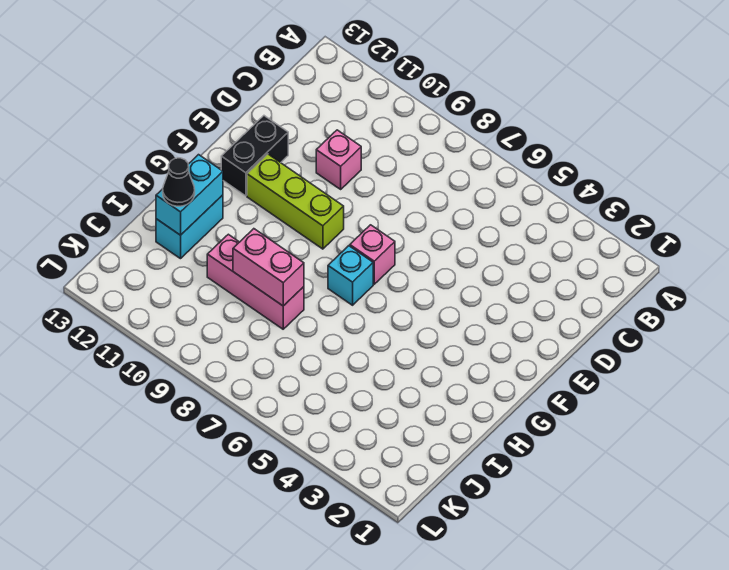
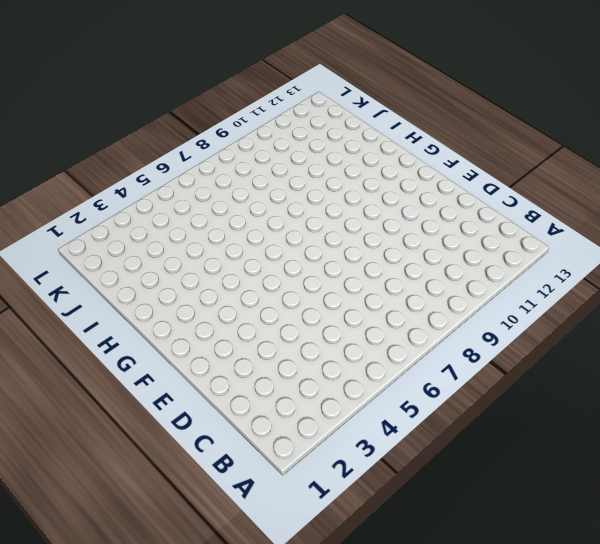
none -> pink 1x1 brick [316,130,361,189]
none -> black 1x2 brick [221,116,288,196]

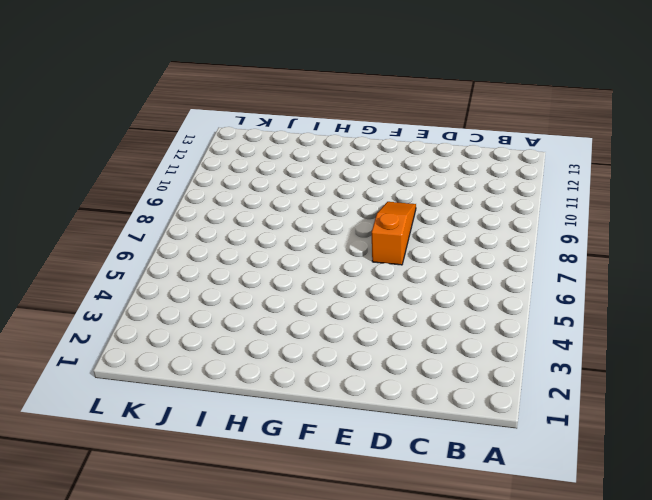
orange 1x3 slope [372,202,416,265] -> none
none -> pink 1x1 brick [316,130,361,189]
none -> black 1x2 brick [221,116,288,196]

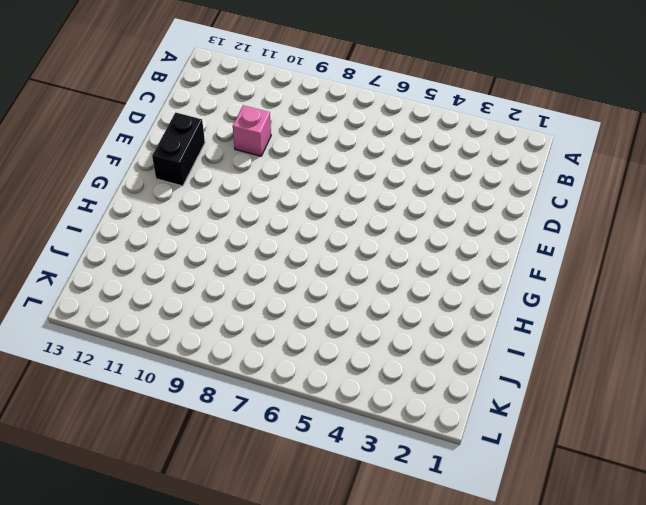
none -> pink 1x1 brick [350,225,395,284]
none -> lime 1x3 brick [247,154,344,249]

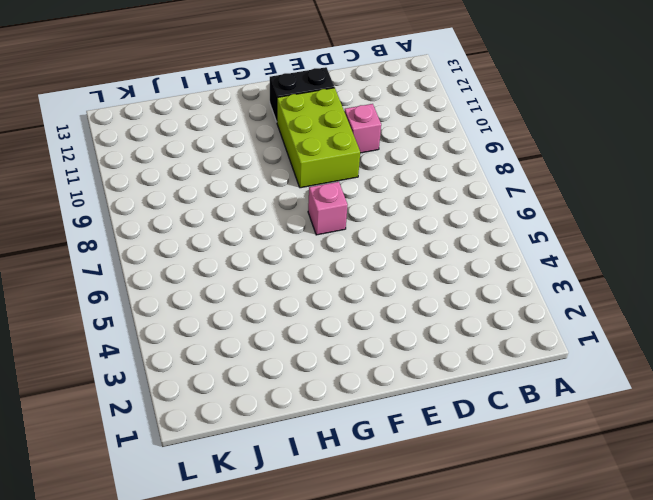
lime 2x3 brick [277,88,360,188] -> lime 1x3 brick [247,154,344,249]
none -> cyan 1x1 brick [328,246,373,305]
none -> cyan 1x2 brick [156,195,223,259]

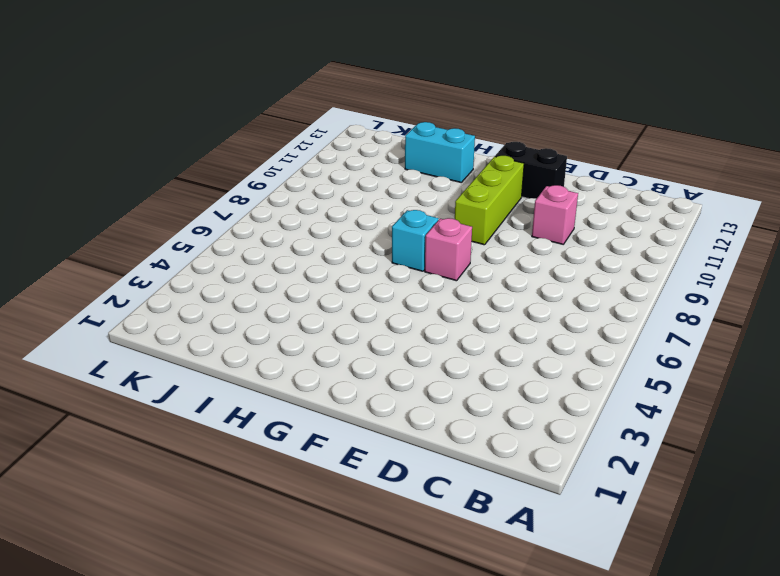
none -> pink 1x3 brick [207,234,304,329]
none -> cyan 1x2 brick [156,155,223,235]

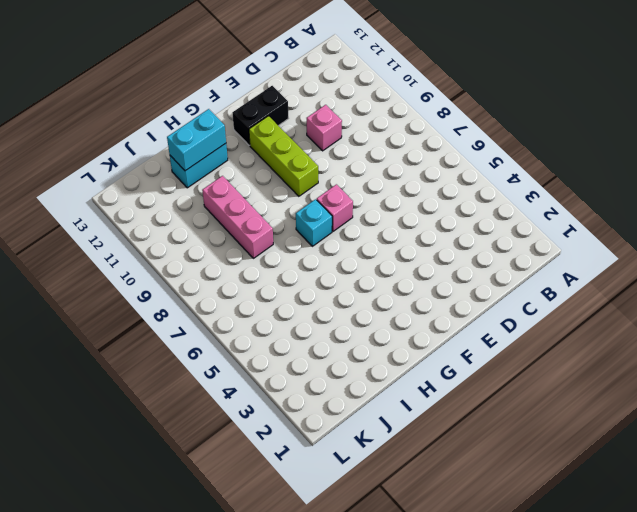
none -> pink 1x2 brick [233,229,304,306]
none -> black 1x1 cone [163,158,195,206]

